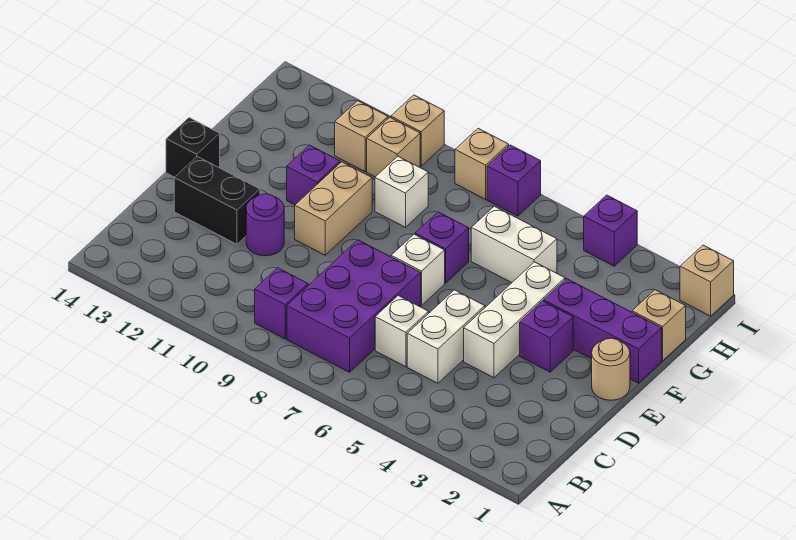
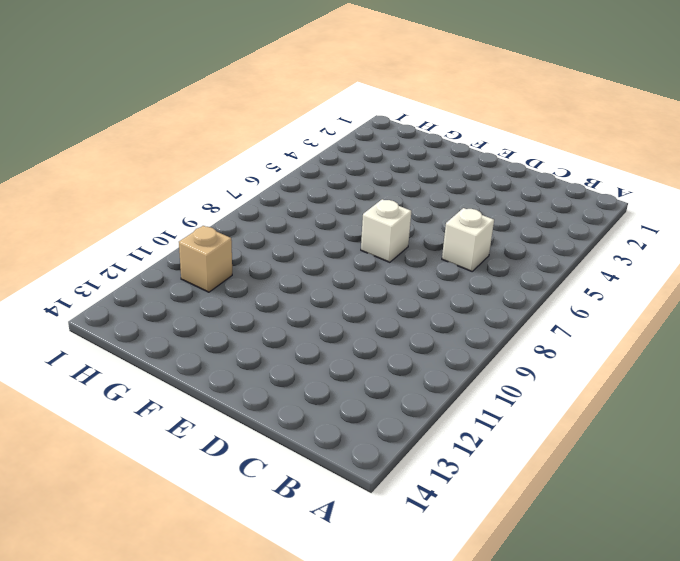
none -> purple 2x3 brick [287,240,421,372]
none -> purple 1x1 brick [255,268,308,339]
none -> white 1x2 brick [407,290,485,383]

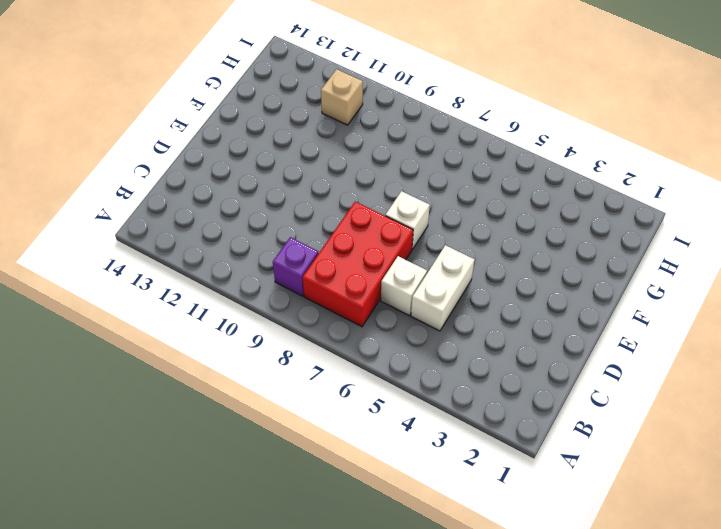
red 2x3 brick [303,202,413,327] -> purple 2x3 brick [287,240,421,372]
none -> white 1x3 brick [464,262,565,378]
none -> purple 1x1 round brick [246,194,284,256]
none -> black 1x2 brick [174,157,260,244]

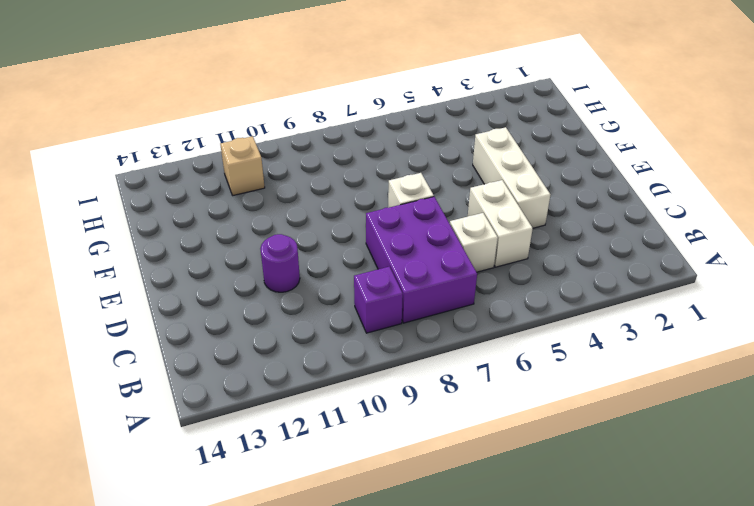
none -> black 1x2 brick [174,157,260,244]
none -> tan 1x1 round brick [592,338,630,400]
none -> purple 1x1 brick [520,301,573,372]

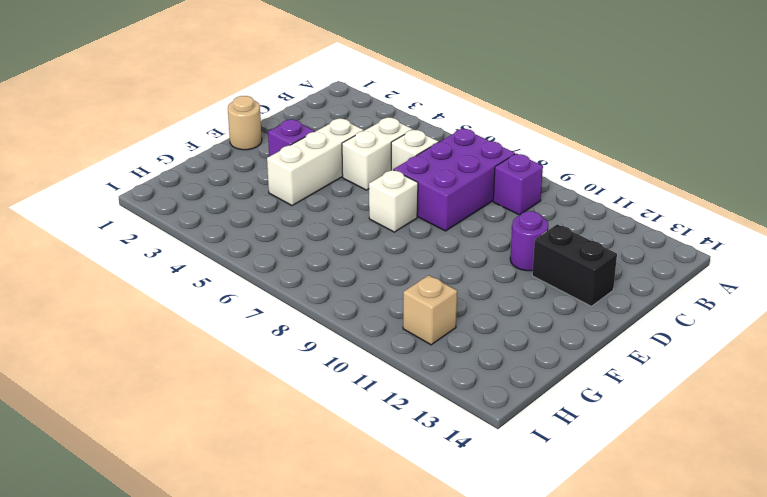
none -> tan 1x2 brick [295,162,372,255]
none -> black 1x1 brick [166,118,220,177]
none -> purple 1x3 brick [544,279,662,383]

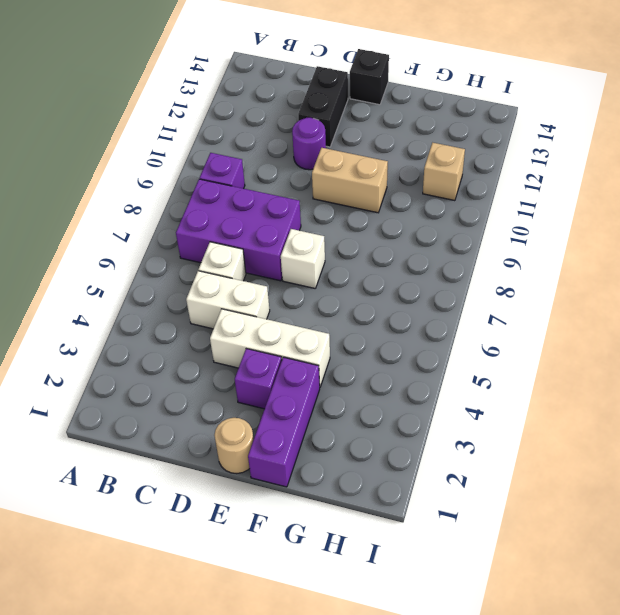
none -> purple 1x1 brick [415,212,469,283]
none -> purple 1x1 brick [287,145,340,205]
none -> tan 1x1 brick [632,290,686,361]

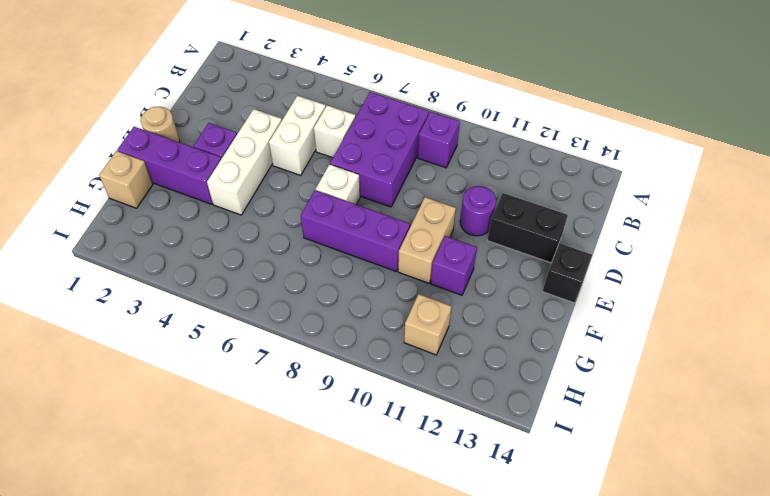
purple 1x3 brick [301,190,410,272] -> purple 1x1 brick [415,212,469,283]
none -> white 1x2 brick [471,206,557,283]
none -> white 1x1 brick [375,156,428,227]
none -> tan 1x1 brick [367,117,420,177]

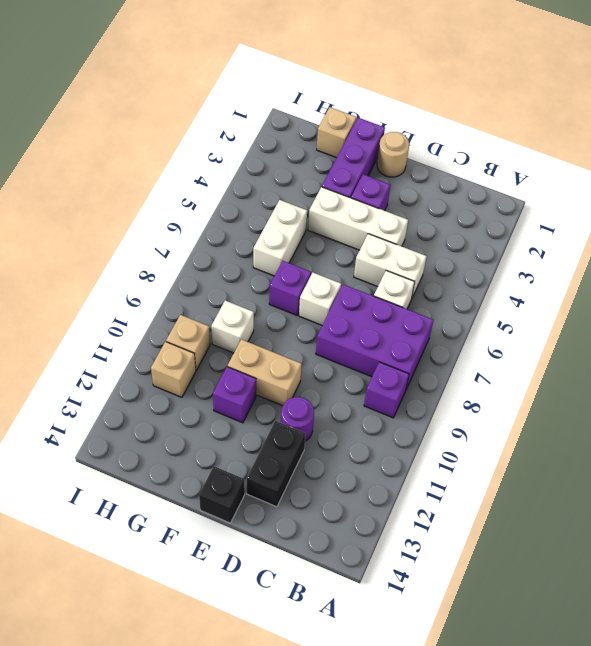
none -> tan 1x1 brick [680,245,734,316]
none -> purple 1x1 brick [584,195,637,266]
none -> purple 1x1 brick [487,145,541,216]

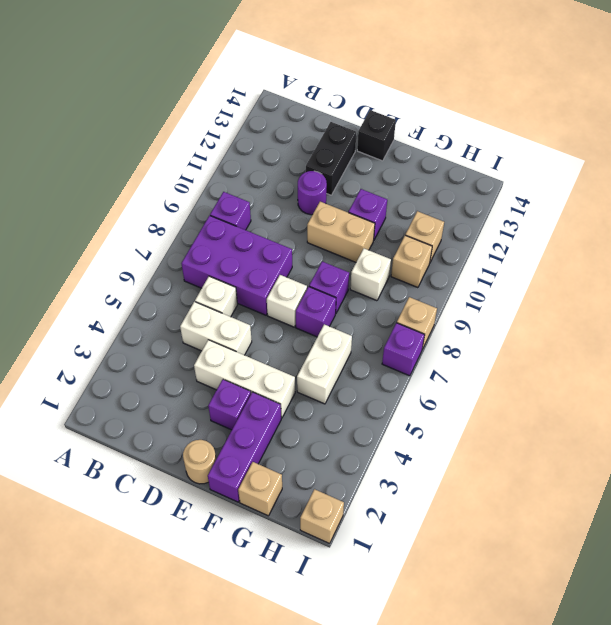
purple 1x1 brick [309,261,349,314] -> purple 1x1 brick moved to [584,195,637,266]
none -> tan 1x1 brick [391,95,444,166]

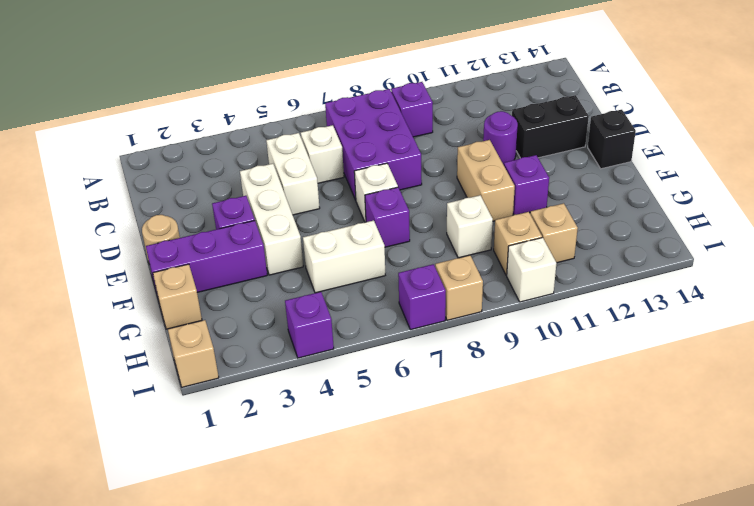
white 1x1 brick [507,238,556,302] -> tan 1x1 brick [391,95,444,166]

